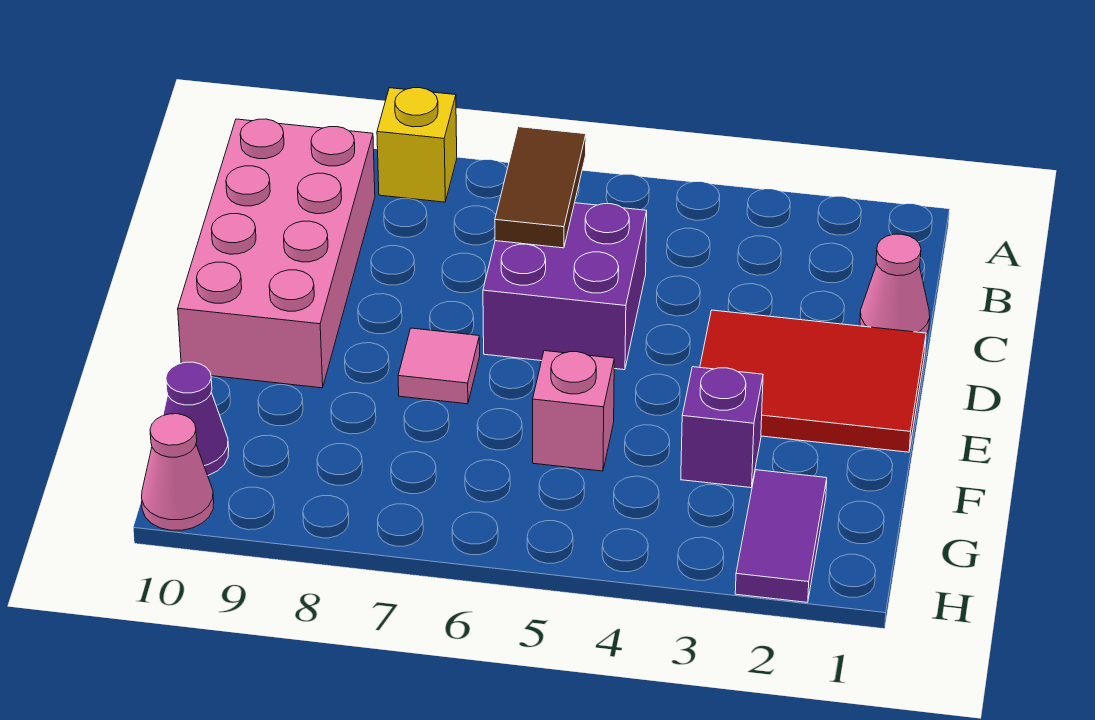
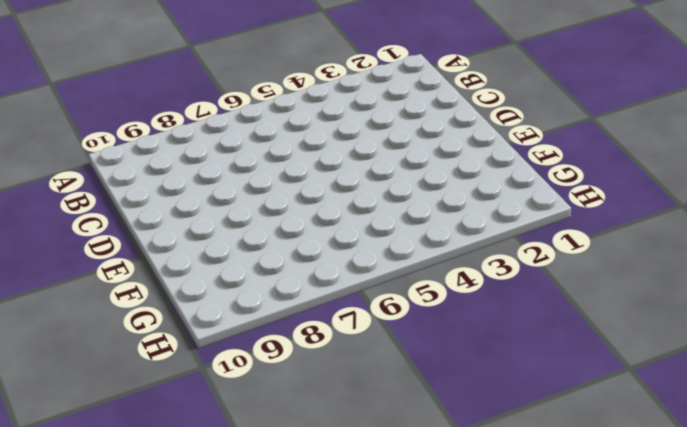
none -> yellow 1x1 brick [377,88,457,202]
none -> pink 2x4 brick [178,119,375,388]
none -> pink 1x1 cone [860,234,930,334]

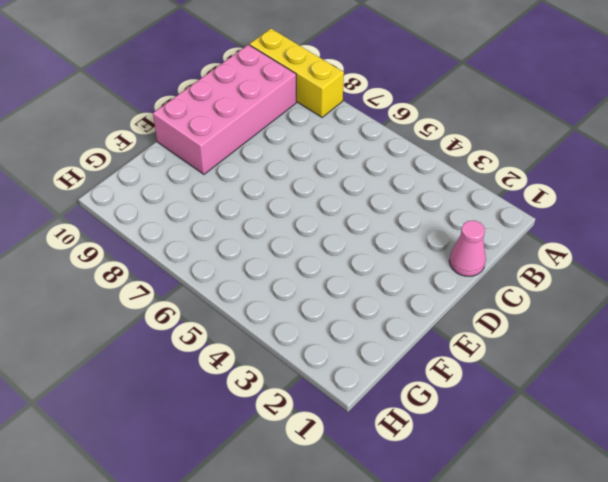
yellow 1x3 brick [250,29,344,117] -> yellow 1x1 brick [377,88,457,202]
none -> purple 2x2 brick [483,203,647,370]
none -> red 2x3 tile [700,310,926,452]
none -> pink 1x1 tile [398,328,480,404]

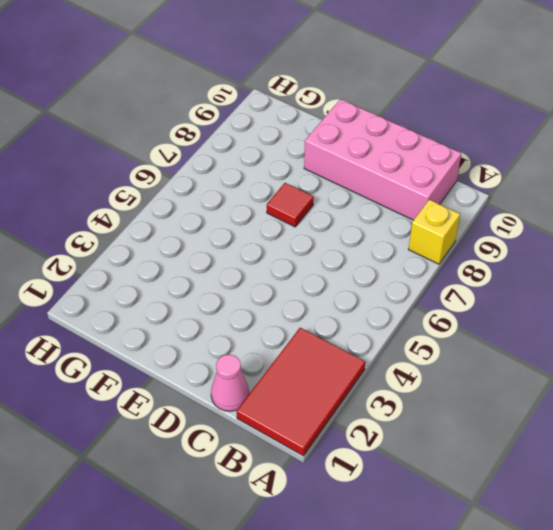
red 2x3 tile [237,328,365,456] -> red 2x3 tile moved to [700,310,926,452]
red 1x1 tile [267,183,313,227] -> pink 1x1 tile [398,328,480,404]
none -> purple 2x2 brick [483,203,647,370]
none -> purple 1x1 brick [681,367,763,488]
none -> pink 1x1 brick [533,351,614,471]

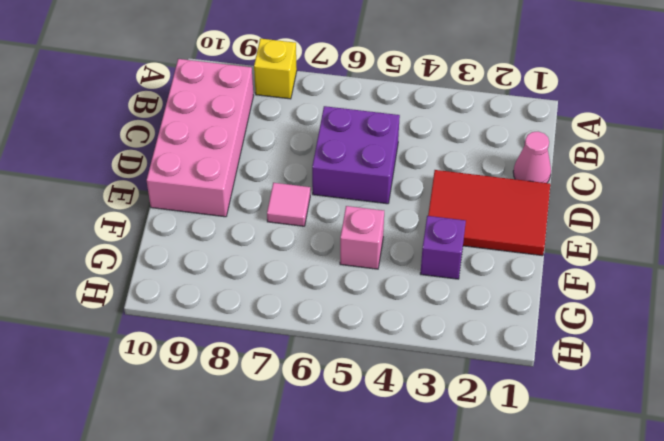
none -> purple 1x2 tile [735,470,827,602]
none -> purple 1x1 cone [163,362,229,475]
none -> pink 1x1 cone [142,414,214,530]

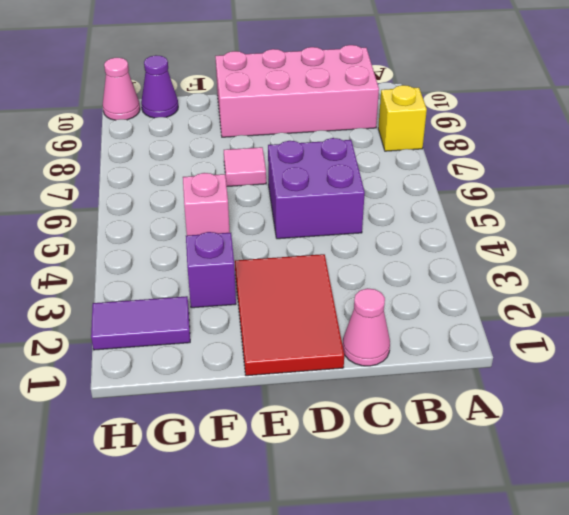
none -> brown 1x2 tile [495,127,586,248]

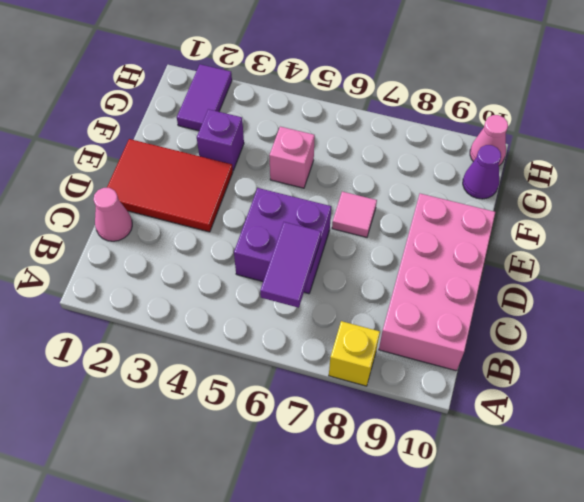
purple 1x2 tile [260,222,321,308] -> brown 1x2 tile [495,127,586,248]

